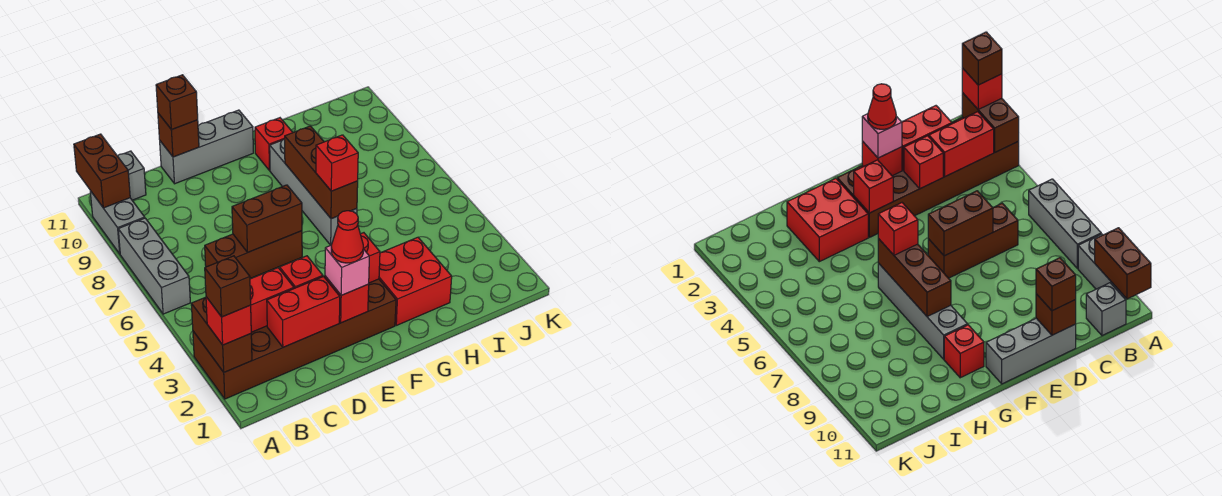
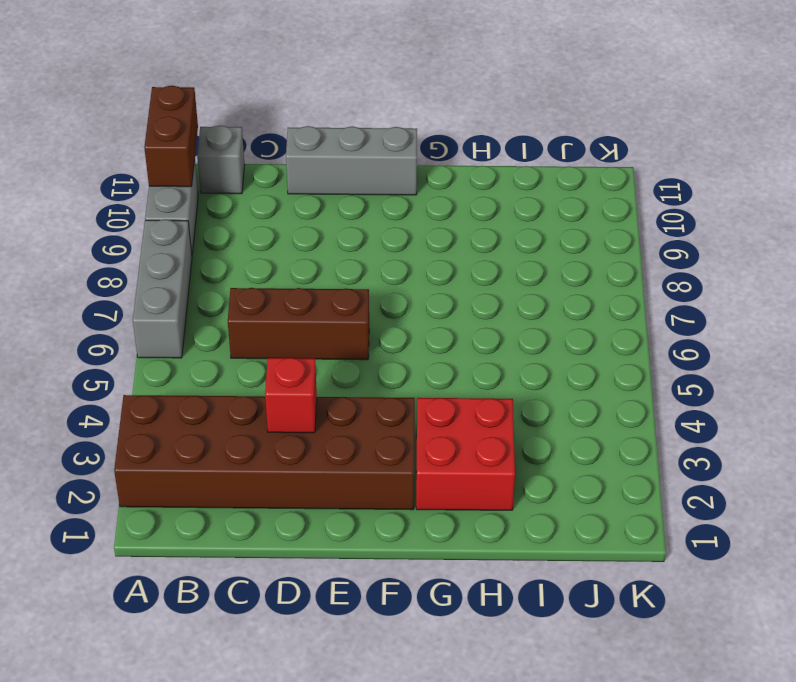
none -> grey 1x4 brick [270,139,357,245]
none -> red 1x1 brick [255,118,293,171]
none -> brown 1x2 brick [191,297,252,372]

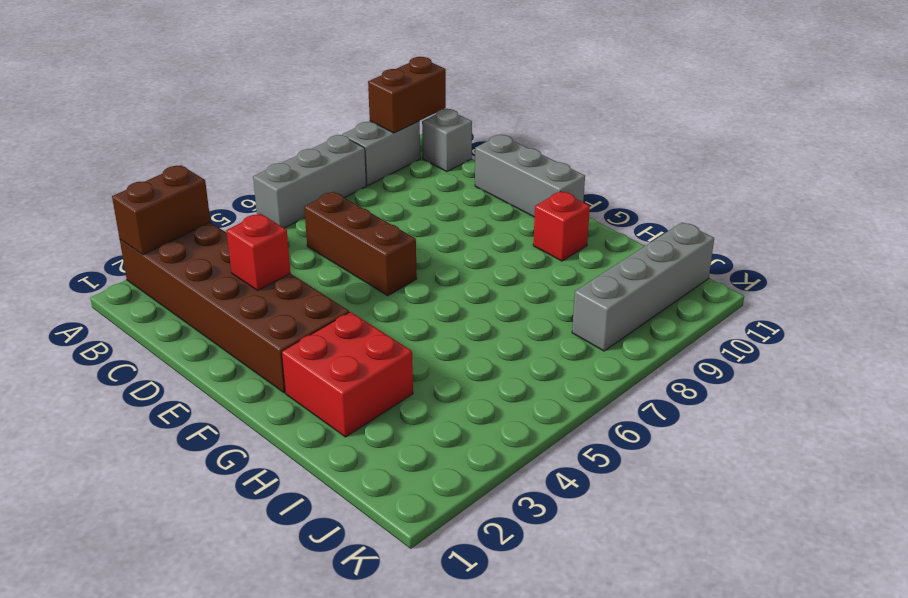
grey 1x4 brick [572,222,714,351] -> grey 1x4 brick moved to [270,139,357,245]
none -> red 1x2 brick [250,268,294,332]
none -> red 1x2 brick [267,276,340,347]
none -> brown 1x2 brick [232,185,302,252]

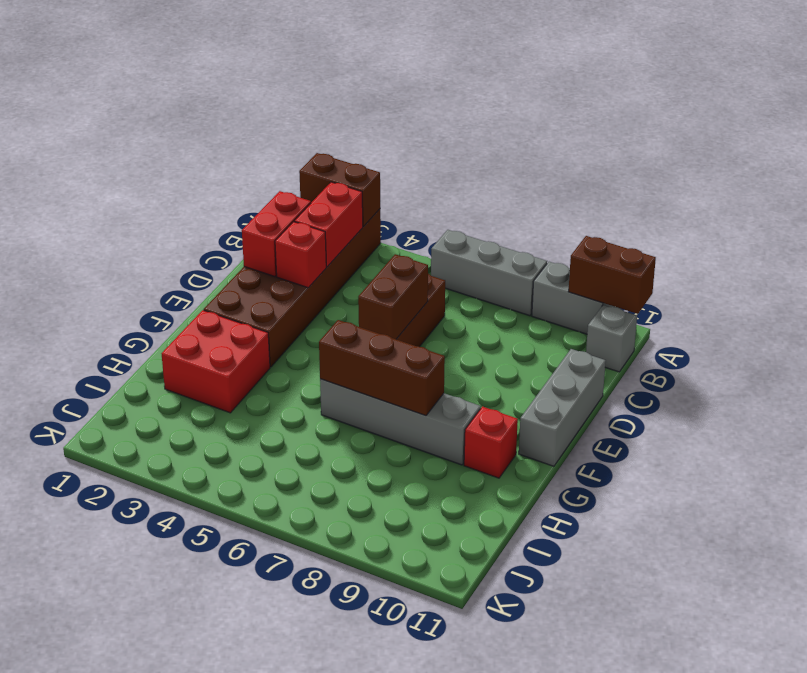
none -> brown 1x1 brick [158,113,199,157]
none -> red 1x1 brick [325,276,369,323]
none -> red 1x1 brick [360,233,380,283]

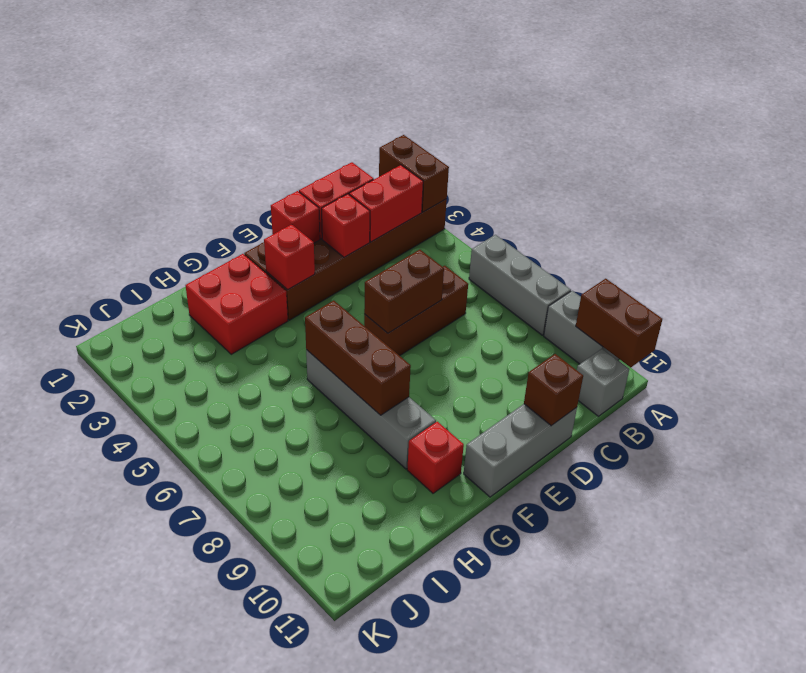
none -> red 1x1 brick [206,297,251,345]
none -> brown 1x1 brick [156,75,198,130]
none -> pink 1x1 brick [325,245,369,295]

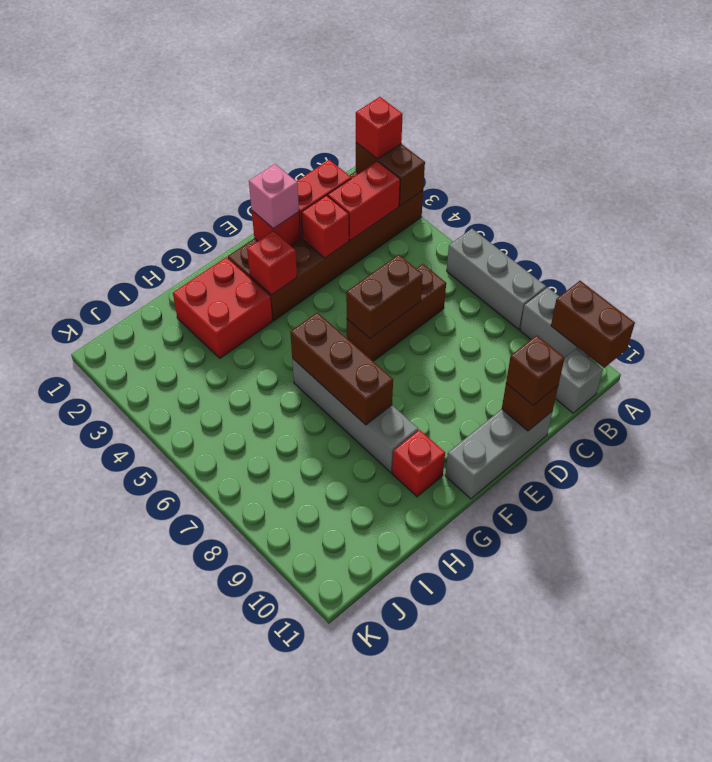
none -> red 1x1 brick [316,135,358,191]
none -> brown 1x1 brick [205,256,251,317]
none -> red 1x1 cone [331,211,364,263]

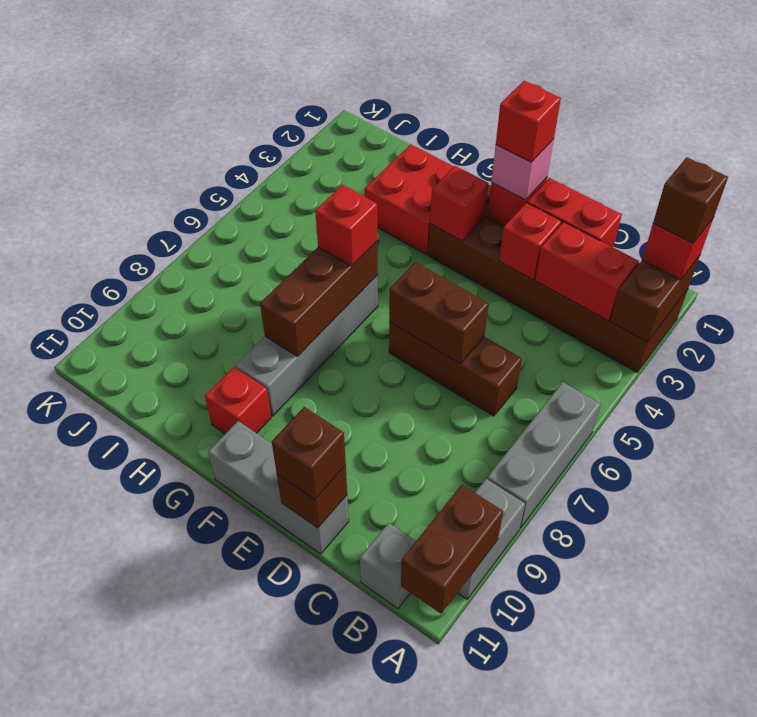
red 1x1 brick [496,81,561,162] -> red 1x1 cone [331,211,364,263]

